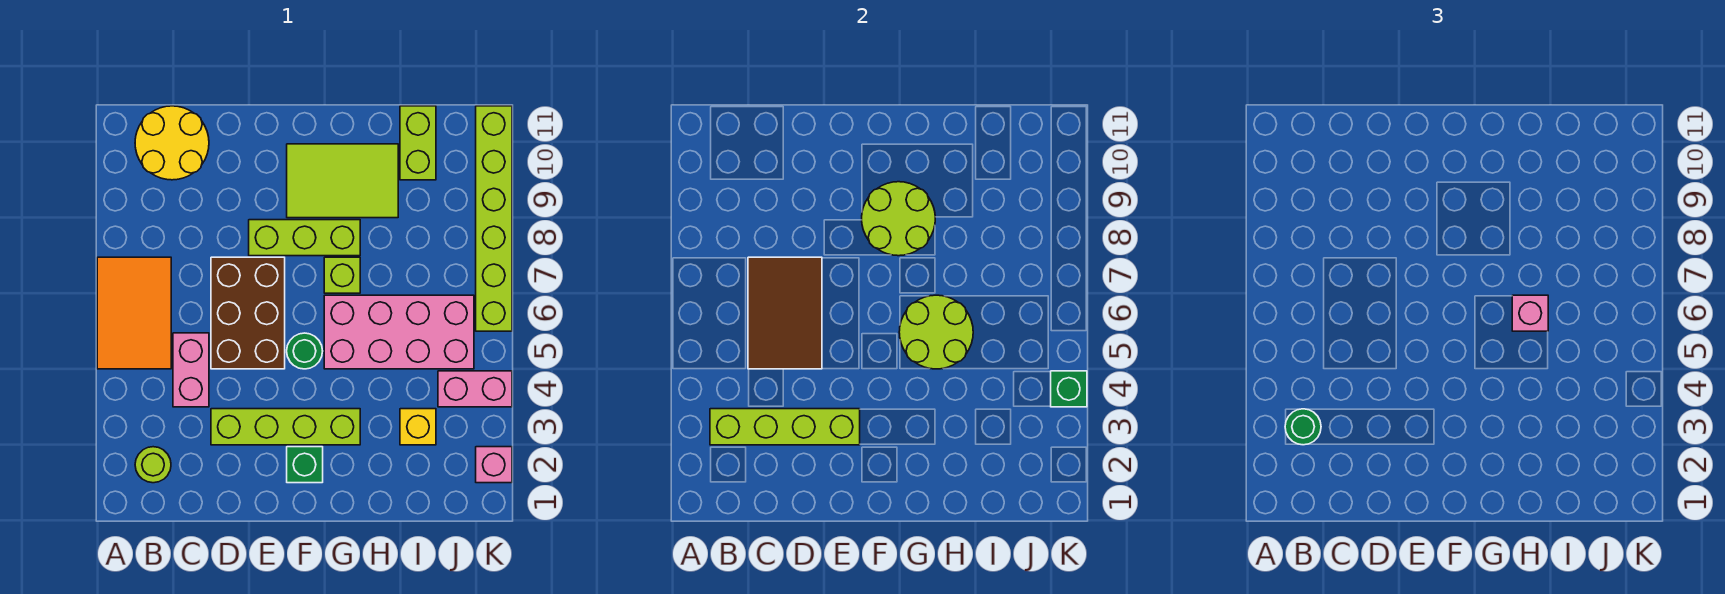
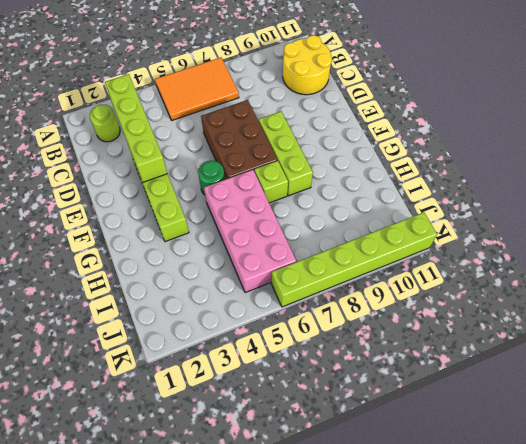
brown 2x3 brick [201,100,277,180] -> brown 2x3 brick turned to [211,257,285,369]
none -> pink 1x2 brick [173,333,209,407]
none -> green 1x1 brick [287,447,323,483]
none -> lime 2x3 tile [287,144,398,218]

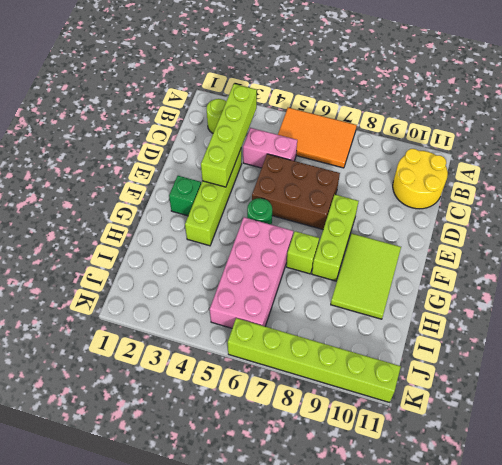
none -> yellow 1x1 brick [400,409,436,445]
none -> lime 1x2 brick [400,106,436,180]
none -> pink 1x2 brick [438,371,512,407]

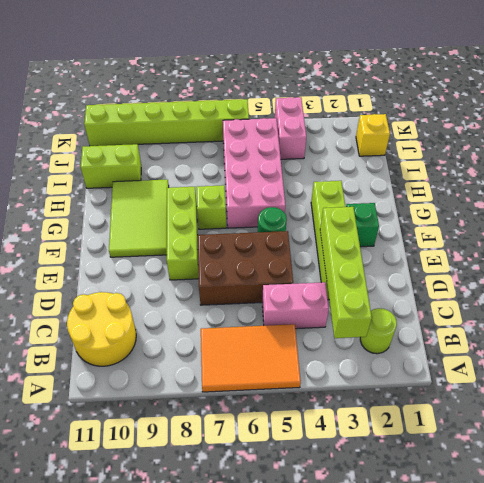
yellow 1x1 brick [356,114,390,156] -> yellow 1x1 brick moved to [400,409,436,445]
none -> pink 1x1 brick [476,447,512,483]
none -> brown 2x3 tile [748,257,822,369]
none -> lime 2x2 round brick [862,182,935,256]

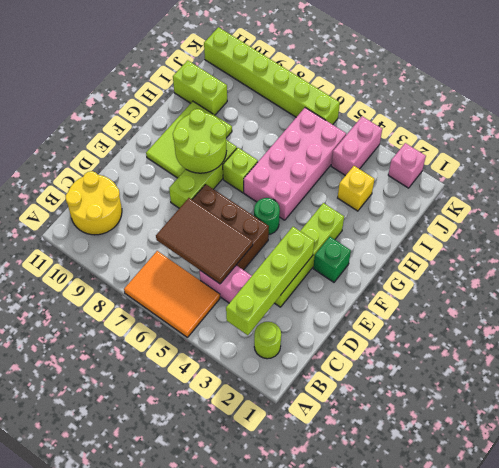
none -> lime 2x2 round brick [899,295,973,369]
none -> green 1x1 brick [1051,371,1087,407]
none -> green 1x1 round brick [1285,409,1321,445]

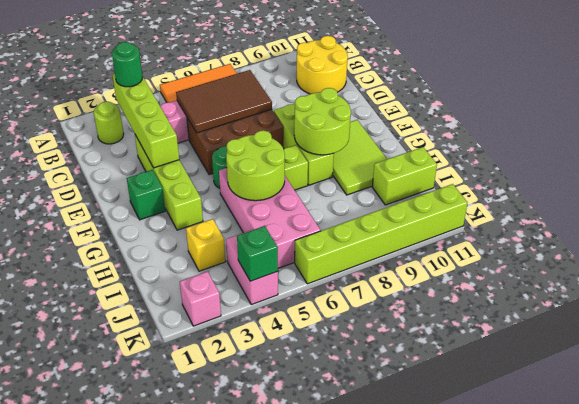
none -> pink 1x1 brick [1512,295,1548,331]

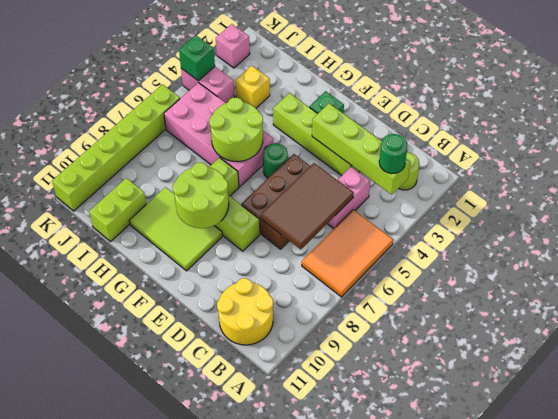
none -> pink 1x1 brick [1512,295,1548,331]

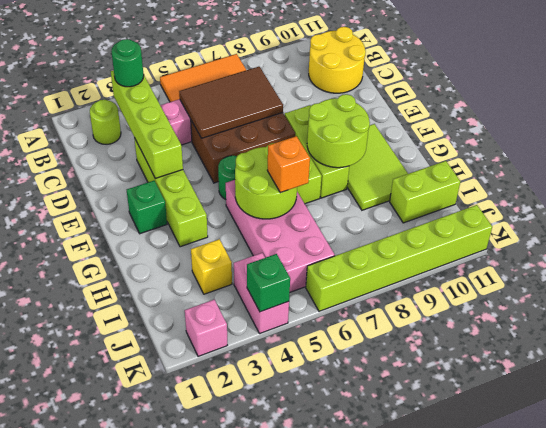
orange 1x1 brick [267,136,310,193] -> pink 1x1 brick [1512,295,1548,331]

